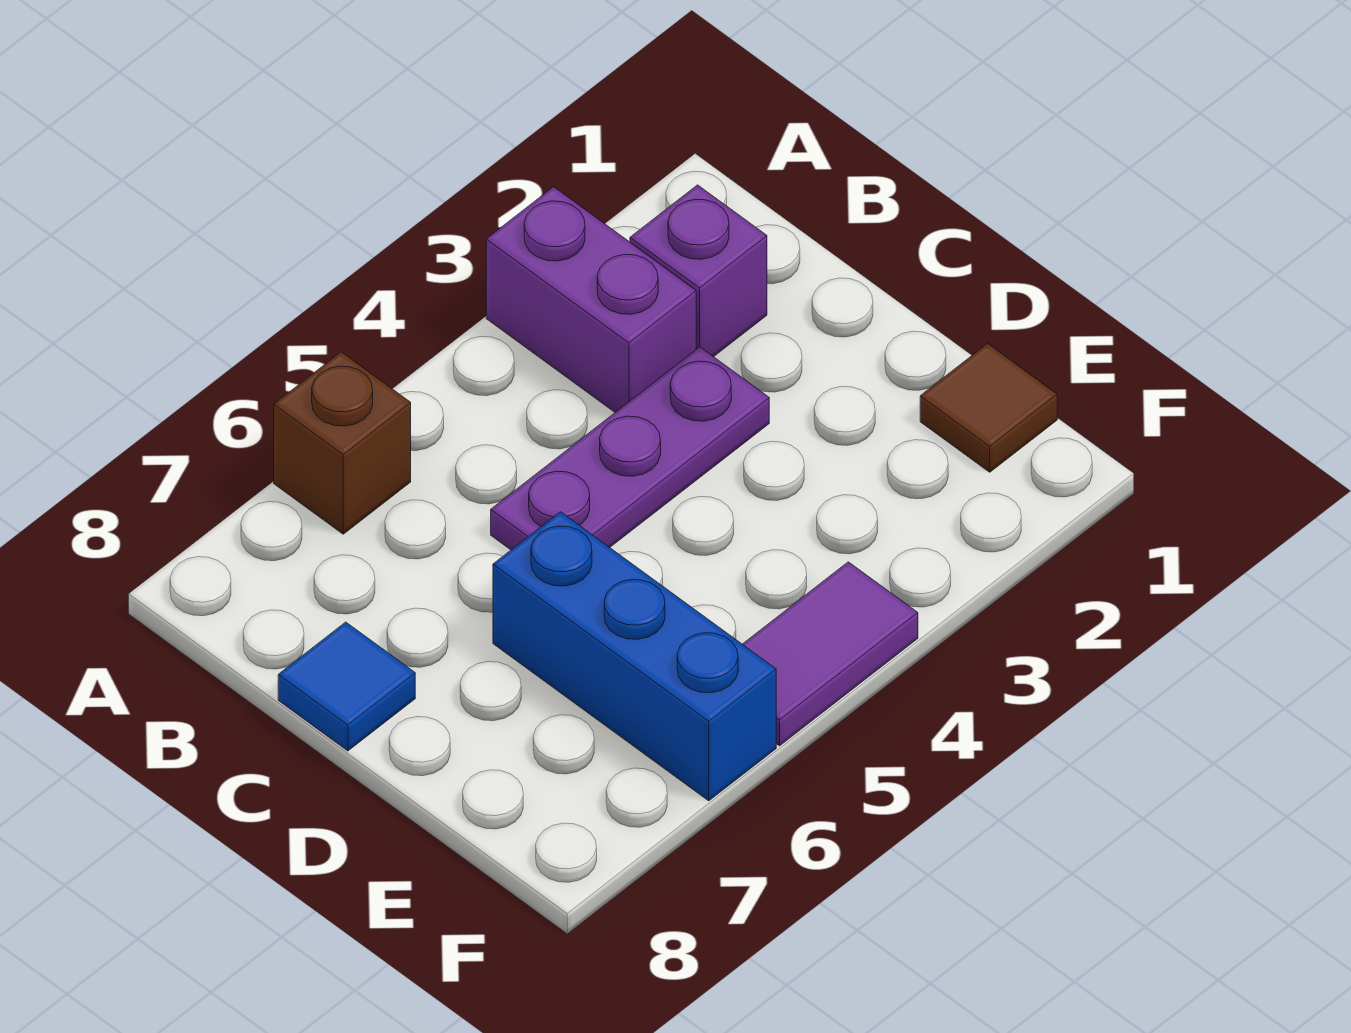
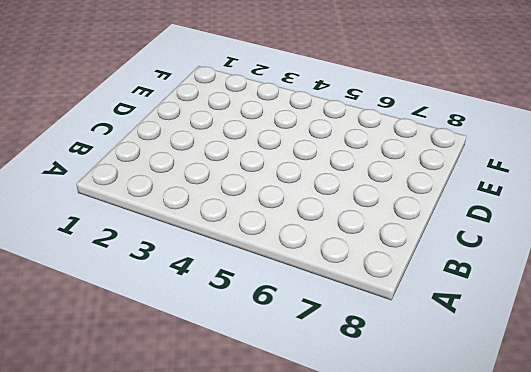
none -> purple 1x2 brick [486,187,696,412]
none -> brown 1x1 brick [274,352,411,534]

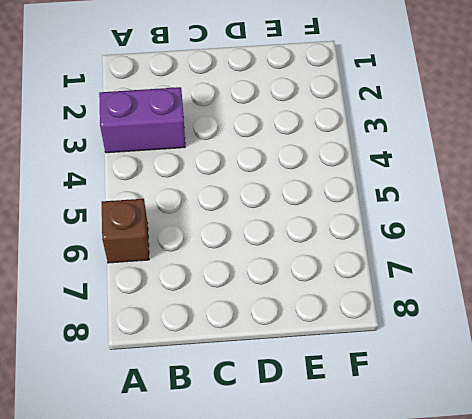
none -> purple 1x1 brick [630,185,767,357]
none -> purple 1x3 plate [491,347,769,550]

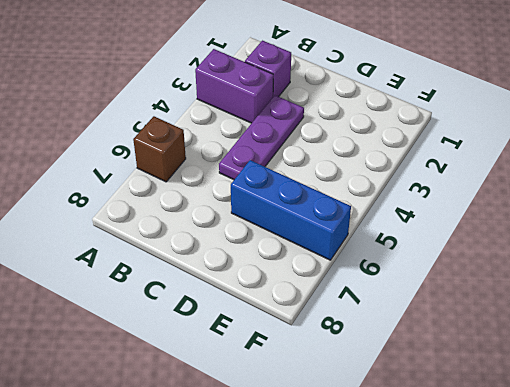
none -> blue 1x1 tile [278,622,415,751]
none -> brown 1x1 tile [920,344,1057,472]

